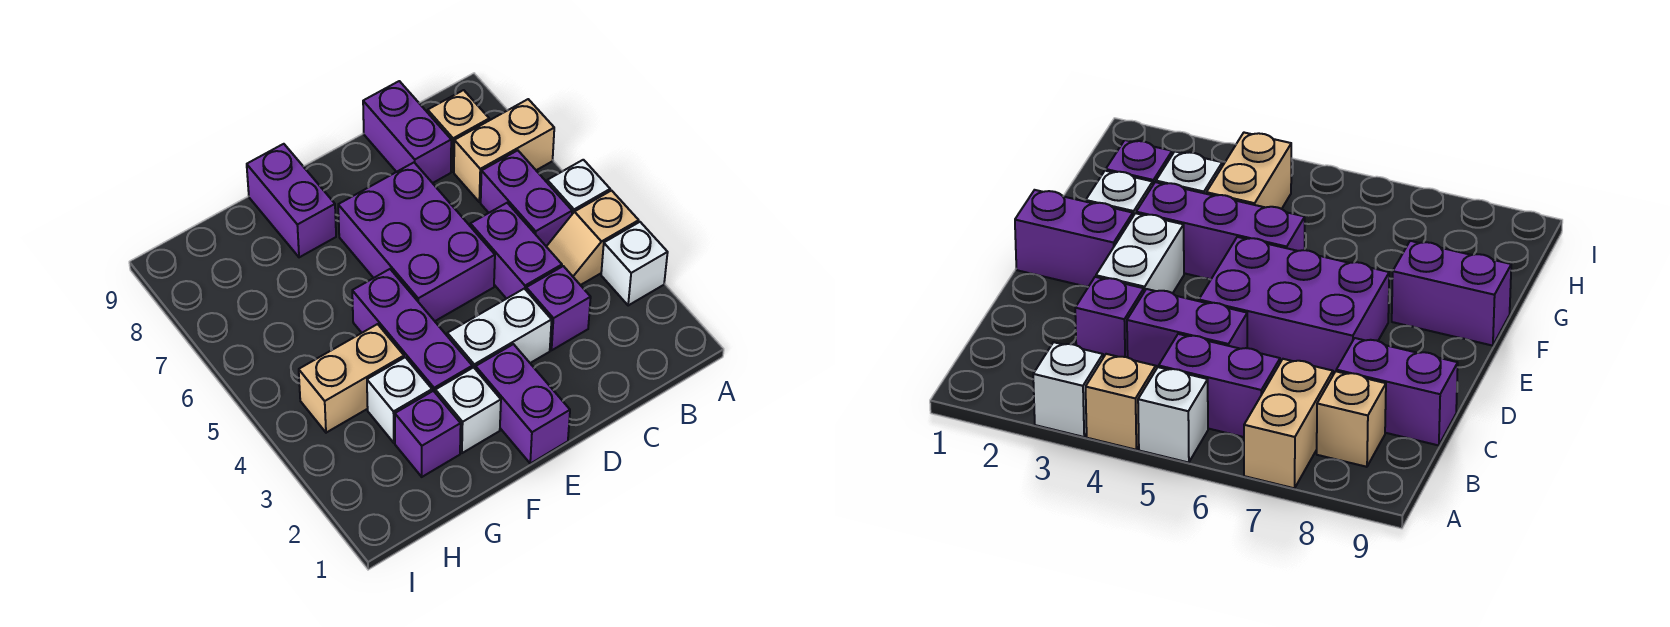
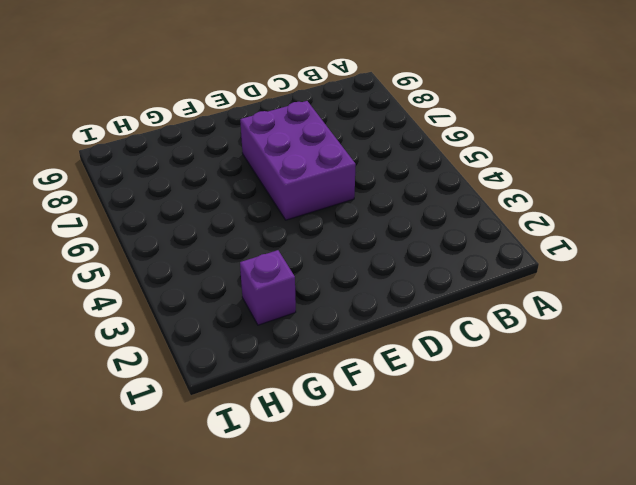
none -> white 1x1 brick [601,222,668,305]
none -> tan 1x2 slope [546,191,639,285]
none -> white 1x1 brick [547,160,610,214]

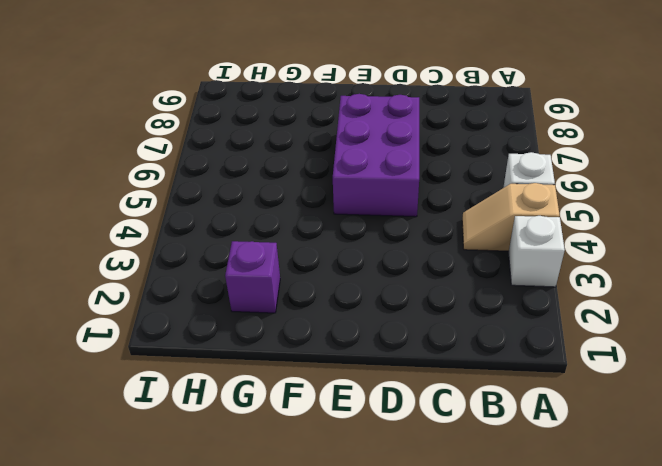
none -> tan 1x2 brick [454,99,554,202]
none -> purple 1x2 brick [481,150,572,246]
none -> tan 1x1 brick [428,90,489,172]

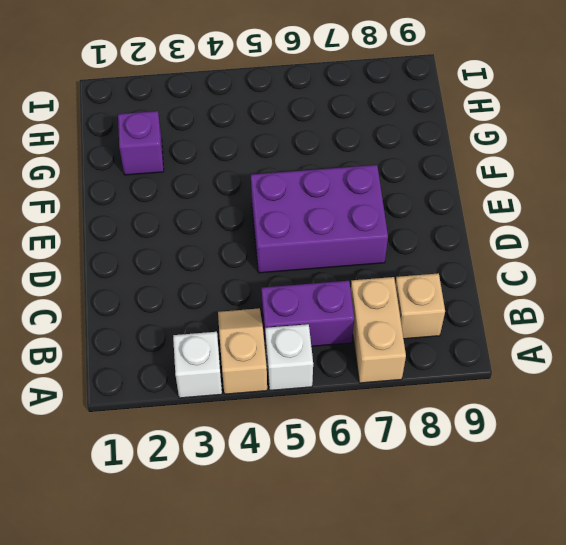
none -> purple 1x1 brick [526,266,591,350]
none -> purple 1x2 brick [470,203,562,299]
none -> purple 1x2 brick [363,81,451,183]

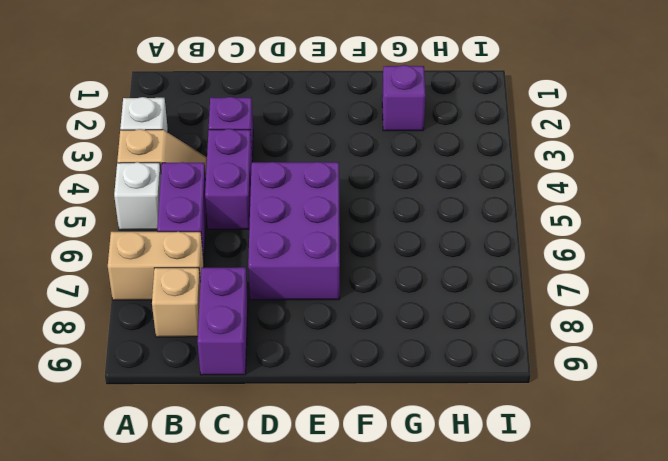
none -> white 1x2 brick [447,289,552,369]
none -> purple 1x2 brick [476,344,570,463]
none -> white 1x1 brick [435,367,501,453]

